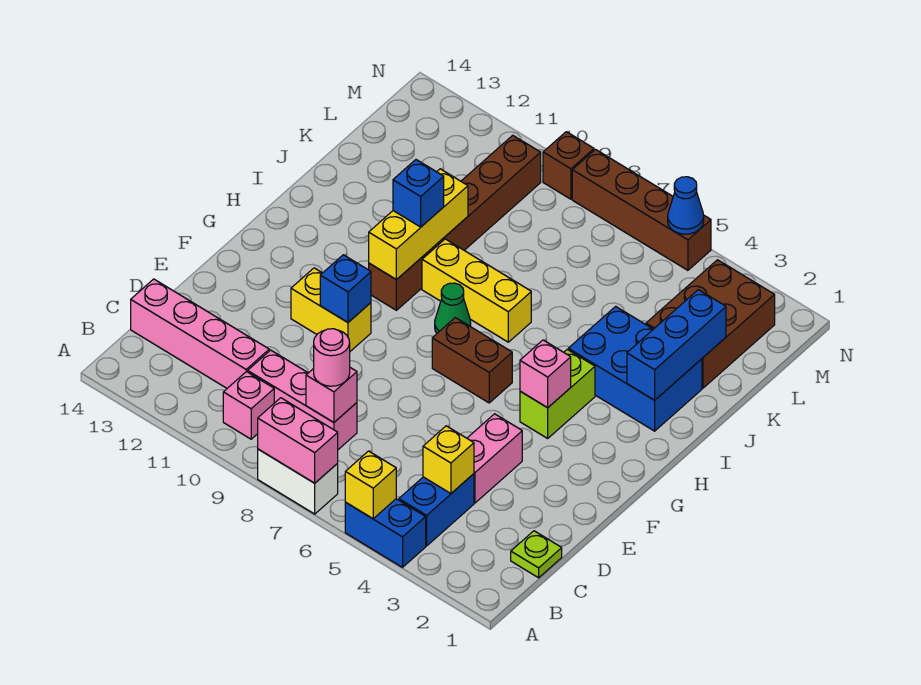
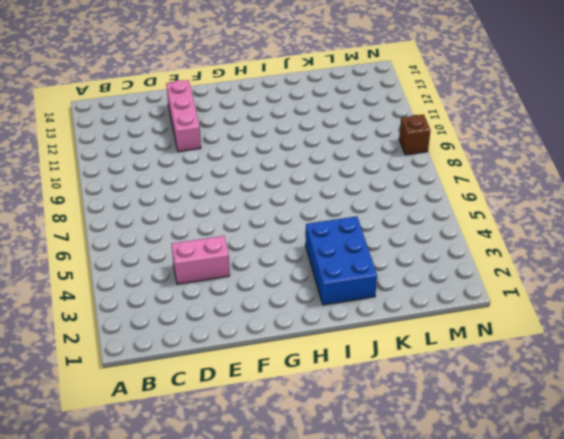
pink 1x3 brick [166,80,201,152] -> pink 1x3 brick moved to [248,350,357,450]
none -> blue 1x2 brick [345,499,426,567]
none -> white 1x2 brick [258,449,338,514]
none -> blue 1x2 brick [399,474,474,546]

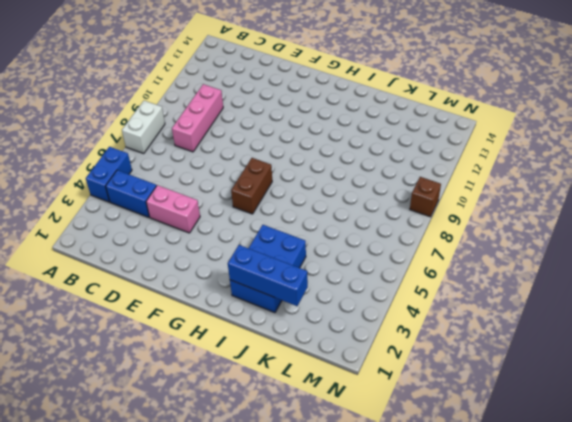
none -> pink 1x1 brick [223,372,274,439]
none -> lime 1x1 plate [511,531,562,578]
none -> pink 1x4 brick [131,279,269,388]

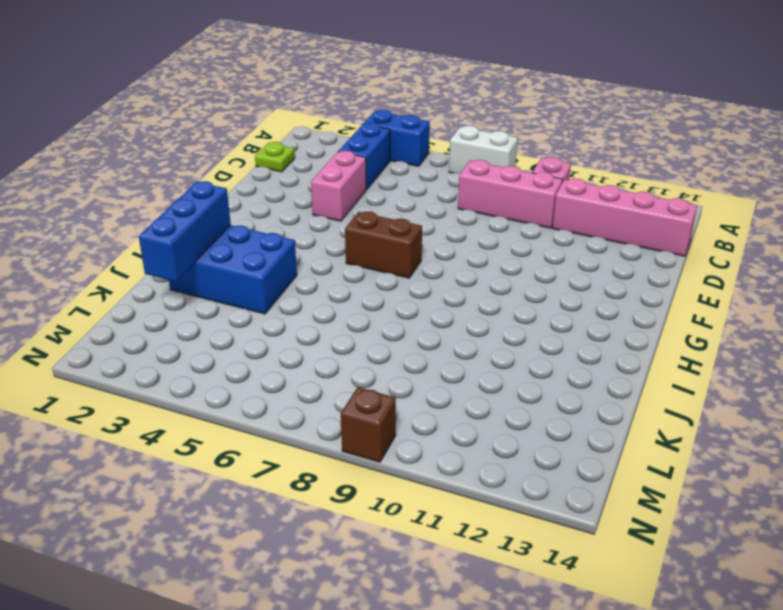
none -> yellow 1x2 brick [291,268,371,351]
none -> lime 1x2 brick [520,349,595,438]
none -> green 1x1 cone [435,283,471,333]

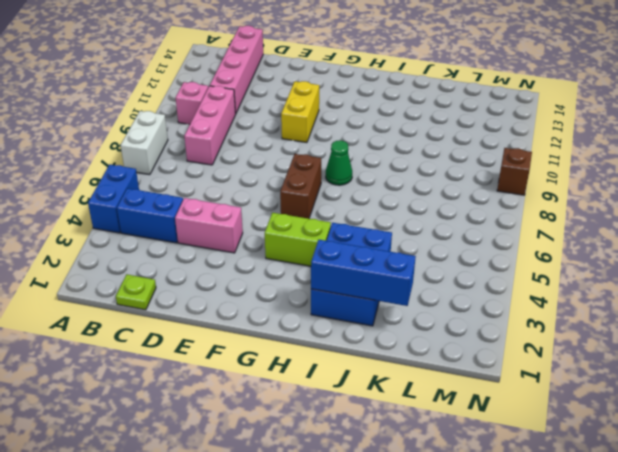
none -> brown 1x6 brick [369,135,541,310]
none -> yellow 1x3 brick [422,239,531,342]
none -> brown 2x3 brick [646,260,775,388]

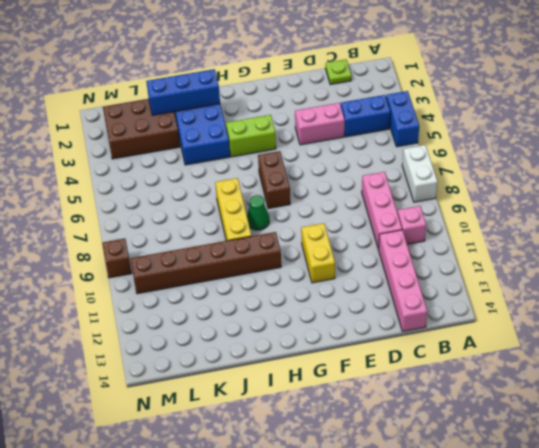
none -> brown 1x4 brick [572,150,711,270]
none -> yellow 1x1 brick [345,451,396,519]
none -> pink 1x2 brick [258,398,338,483]

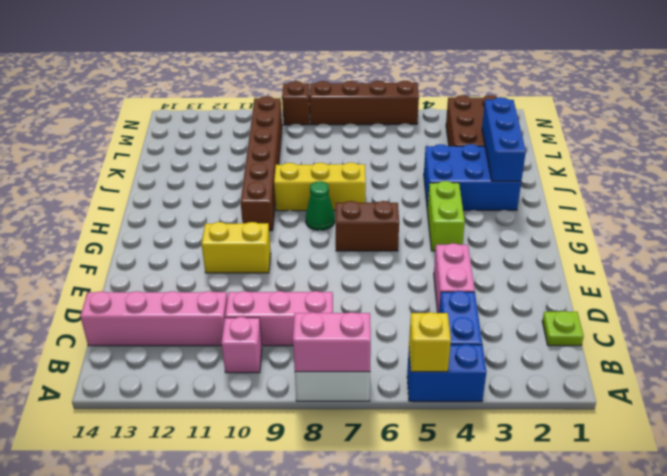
none -> yellow 1x1 brick [423,426,474,493]
none -> pink 1x1 brick [306,368,357,422]
none -> blue 1x1 brick [320,255,371,322]

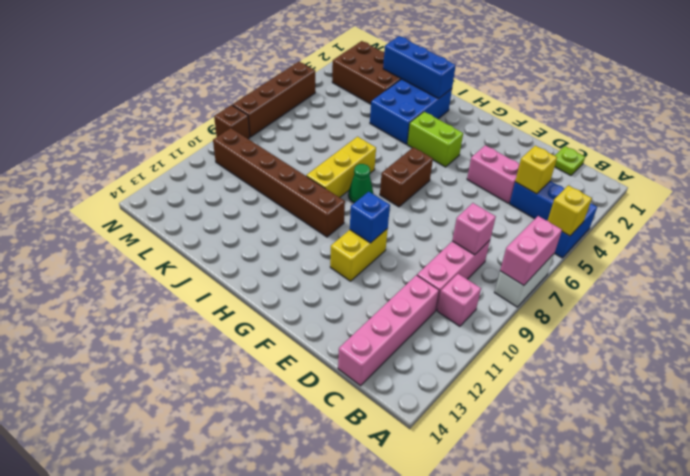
none -> pink 1x1 brick [520,340,571,408]
none -> yellow 1x3 brick [369,169,468,280]
none -> blue 1x1 cone [668,177,704,234]

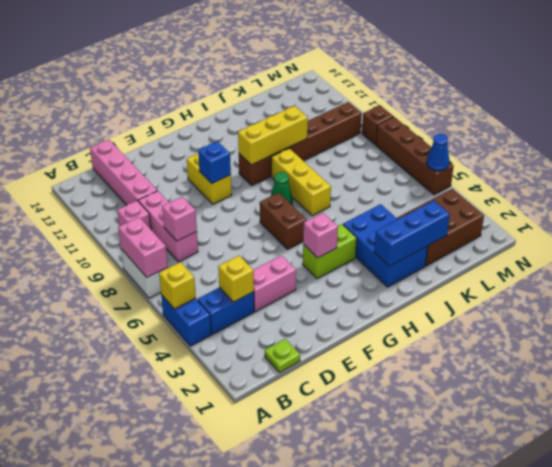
none -> pink 1x1 round brick [314,329,350,386]
none -> blue 1x1 brick [393,160,444,227]

